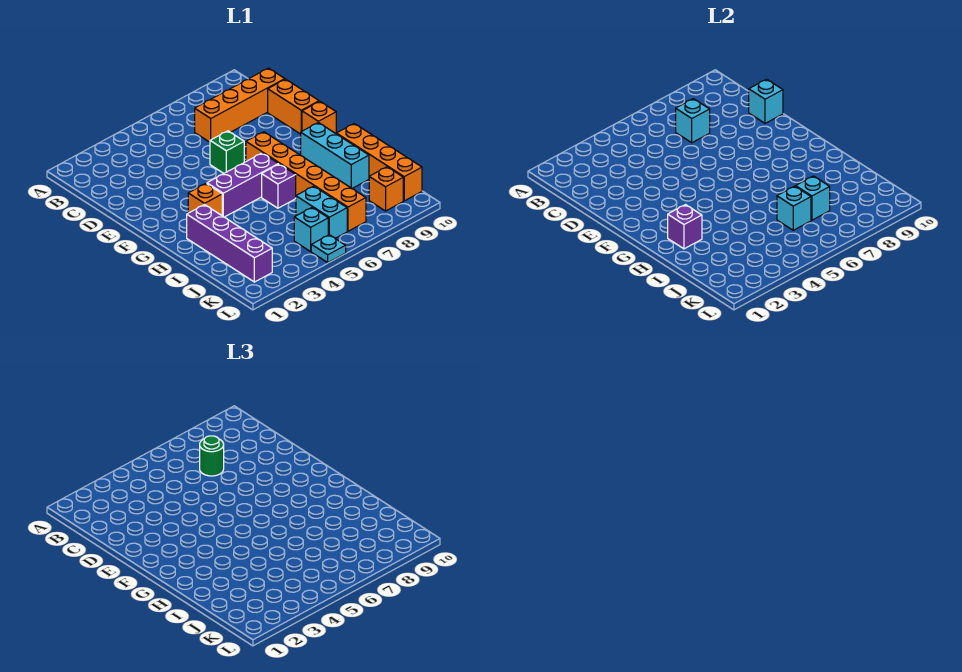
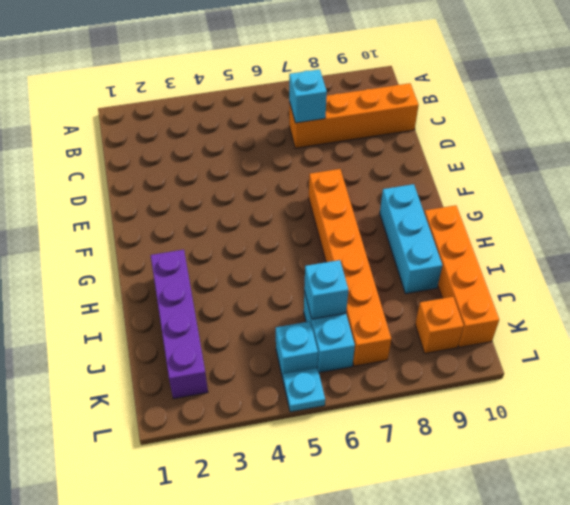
none -> orange 1x2 brick [268,79,319,134]
none -> green 1x1 brick [210,131,244,173]
none -> orange 1x1 brick [302,101,336,133]

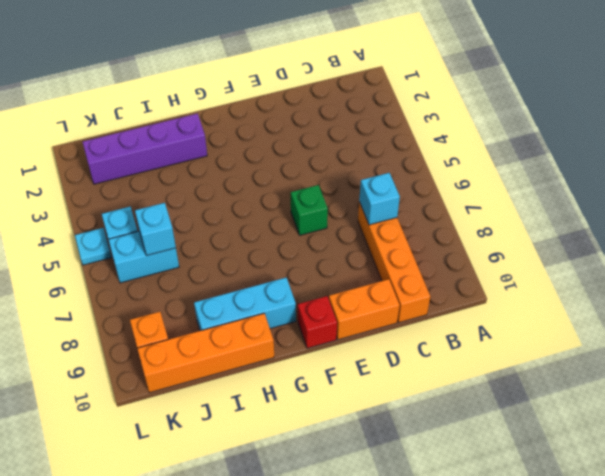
red 1x1 brick [298,296,337,348] -> orange 1x1 brick [302,101,336,133]
none -> orange 1x6 brick [246,132,366,231]
none -> orange 1x1 brick [188,184,222,215]
none -> purple 1x3 brick [207,153,278,217]

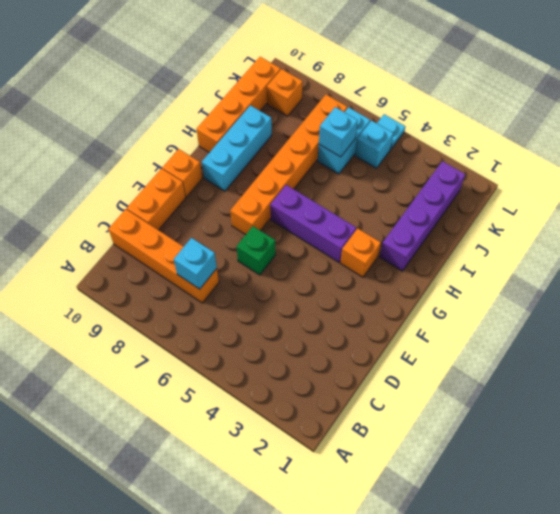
none -> purple 1x1 brick [262,164,296,208]
none -> cyan 1x1 brick [749,79,783,123]
none -> purple 1x1 brick [668,205,702,249]

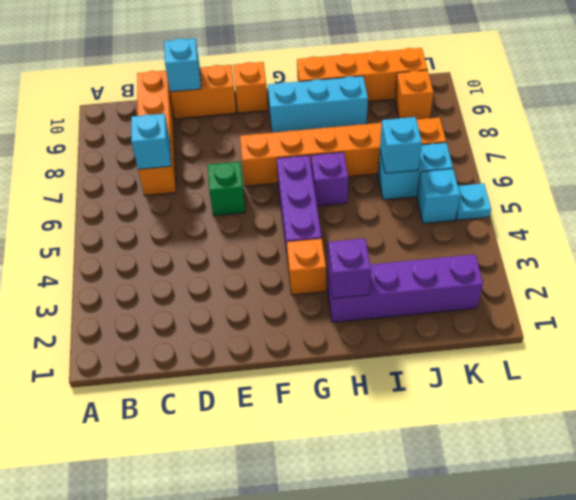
none -> cyan 1x1 brick [796,176,830,220]
none -> green 1x1 round brick [200,436,224,476]

